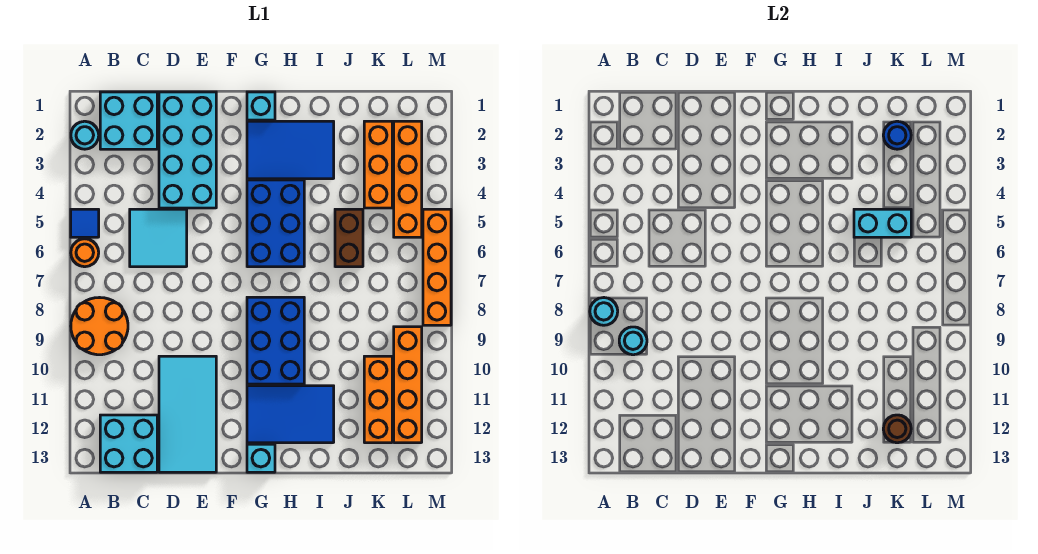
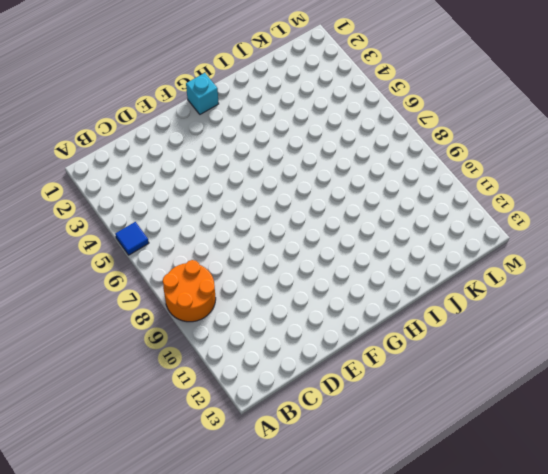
none -> cyan 1x1 round brick [71,121,99,149]
none -> orange 1x1 round brick [71,239,99,267]
none -> cyan 2x2 brick [100,92,157,149]

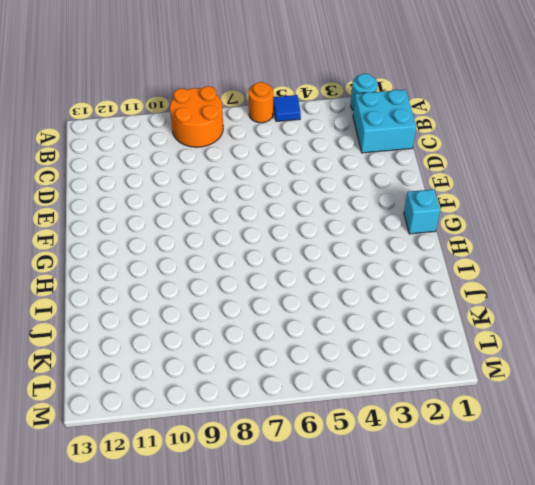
none -> cyan 2x2 brick [100,415,157,472]
none -> cyan 2x2 tile [130,209,187,267]
none -> cyan 2x4 brick [159,92,216,208]

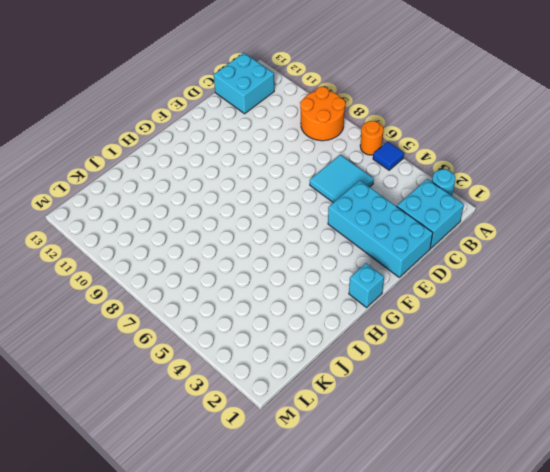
none -> cyan 2x4 tile [159,356,216,472]
none -> blue 2x3 tile [247,121,334,179]
none -> blue 2x3 brick [247,180,304,267]

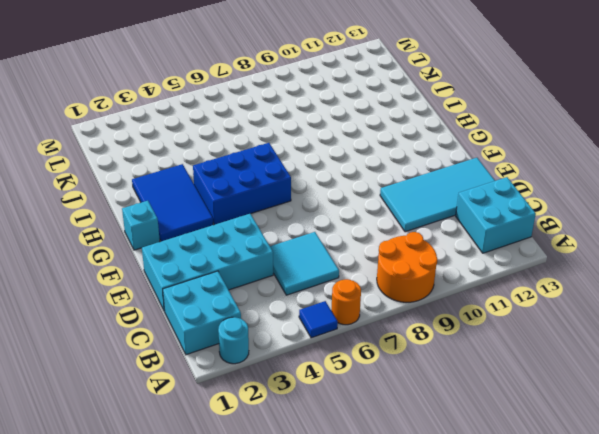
none -> blue 2x3 brick [247,297,304,384]
none -> blue 2x3 tile [247,386,334,443]
none -> cyan 1x1 brick [247,444,275,472]

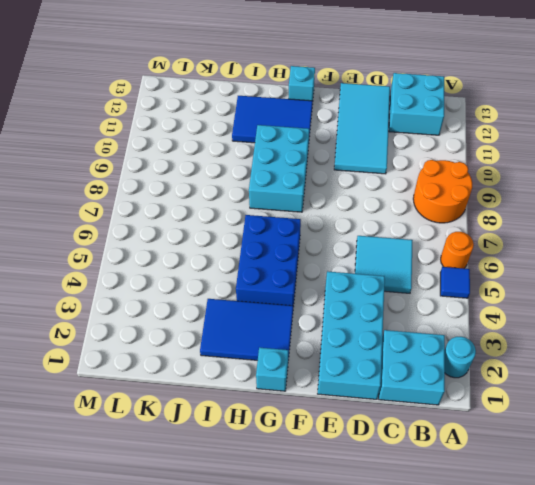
cyan 2x3 brick [249,125,309,212] -> blue 2x3 brick [247,297,304,384]
none -> brown 1x2 brick [335,209,363,267]
none -> orange 1x3 brick [364,121,392,208]
none -> orange 1x3 brick [364,356,392,443]

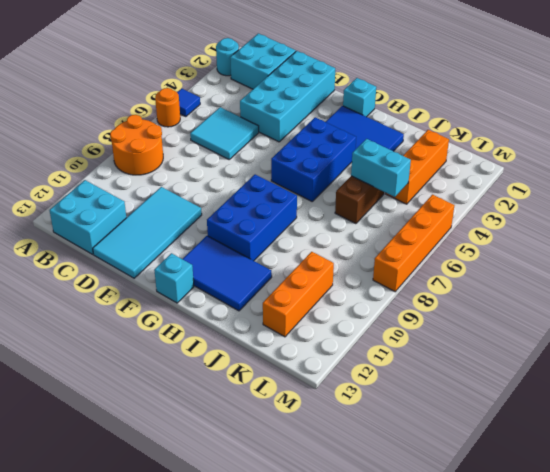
none -> orange 1x4 brick [394,121,422,237]
none -> orange 1x4 brick [394,327,422,443]
none -> cyan 1x1 round brick [590,298,618,325]

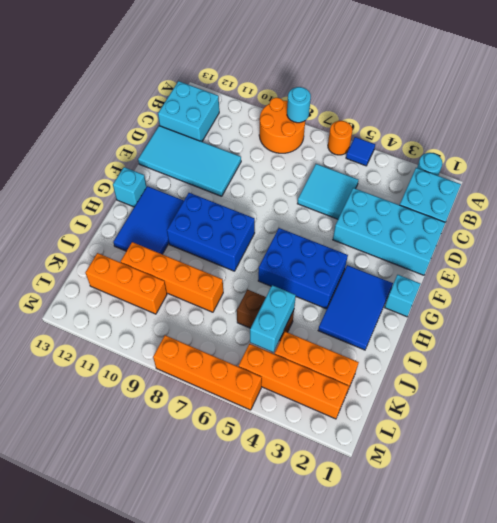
orange 1x4 brick [121,242,223,312] -> orange 1x4 brick moved to [394,327,422,443]
none -> cyan 1x1 round brick [619,327,647,355]
none -> blue 1x1 round brick [883,121,911,149]
none -> brown 1x1 round brick [883,415,911,443]

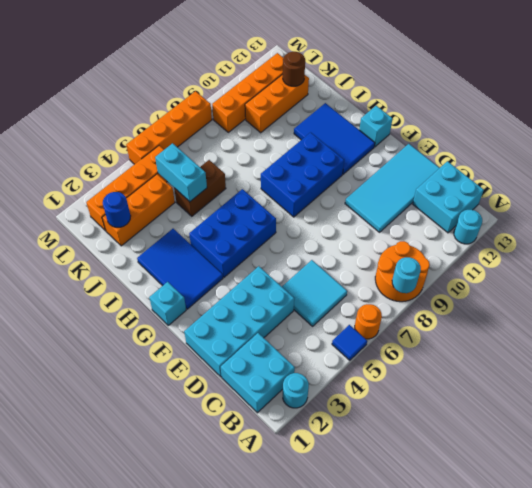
cyan 1x1 round brick [454,210,482,244] -> cyan 1x1 round brick moved to [619,327,647,355]

